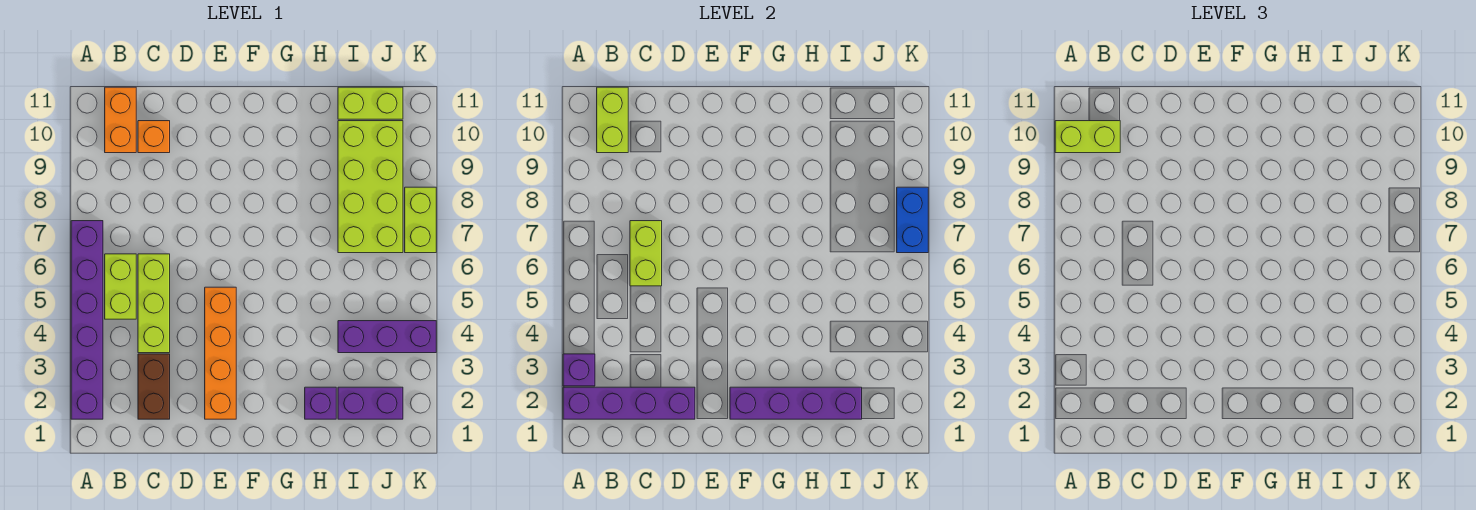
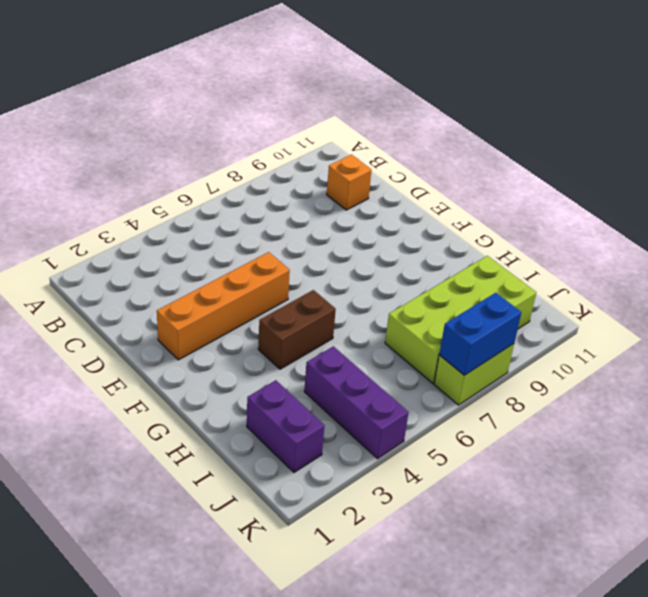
brown 1x2 brick [258,290,336,369] -> brown 1x2 brick moved to [138,354,170,419]
none -> purple 1x6 brick [71,221,103,419]
none -> lime 1x2 brick [105,254,136,319]
none -> orange 1x2 brick [105,87,136,153]

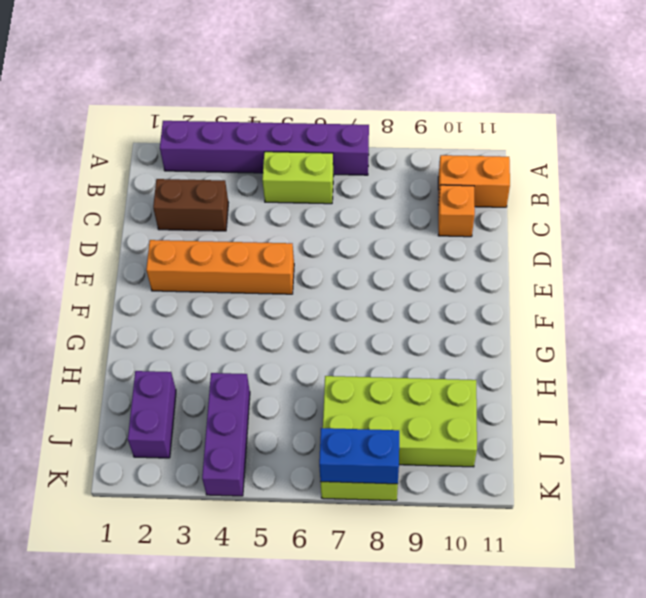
none -> lime 1x3 brick [138,254,170,353]
none -> purple 1x1 brick [305,387,336,419]
none -> lime 1x2 brick [338,87,403,119]

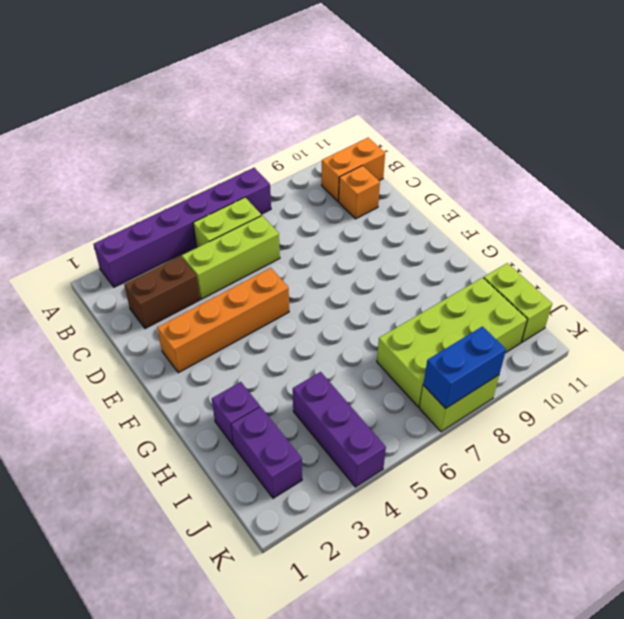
none -> purple 1x4 brick [563,387,695,419]
none -> purple 1x1 brick [563,354,595,386]
none -> lime 1x2 brick [597,87,628,153]

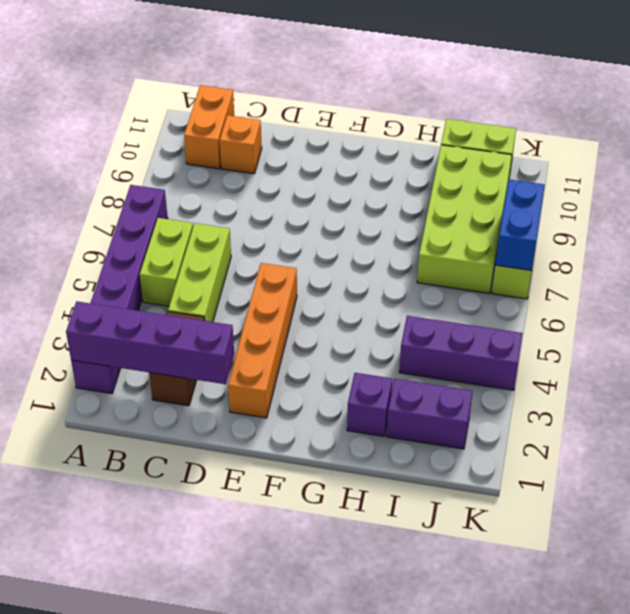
none -> purple 1x1 brick [563,354,595,386]
none -> lime 1x2 brick [597,87,628,153]
none -> lime 1x2 brick [630,221,662,286]

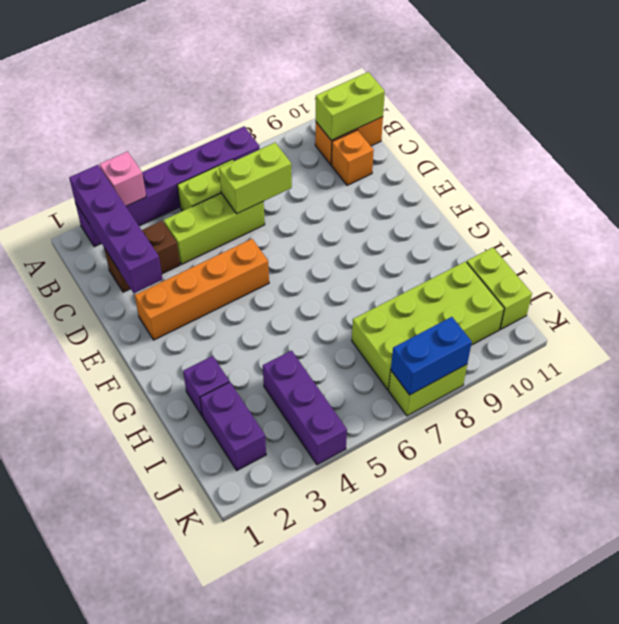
pink 1x1 brick [100,151,146,206] -> purple 1x1 brick [563,354,595,386]
none -> purple 1x4 brick [730,387,862,419]
none -> lime 1x2 brick [1055,121,1120,153]

